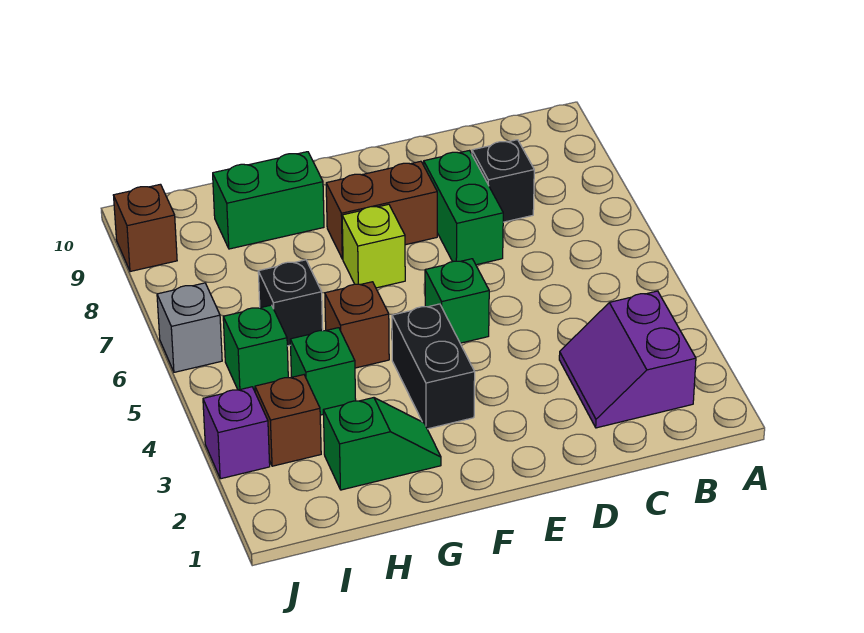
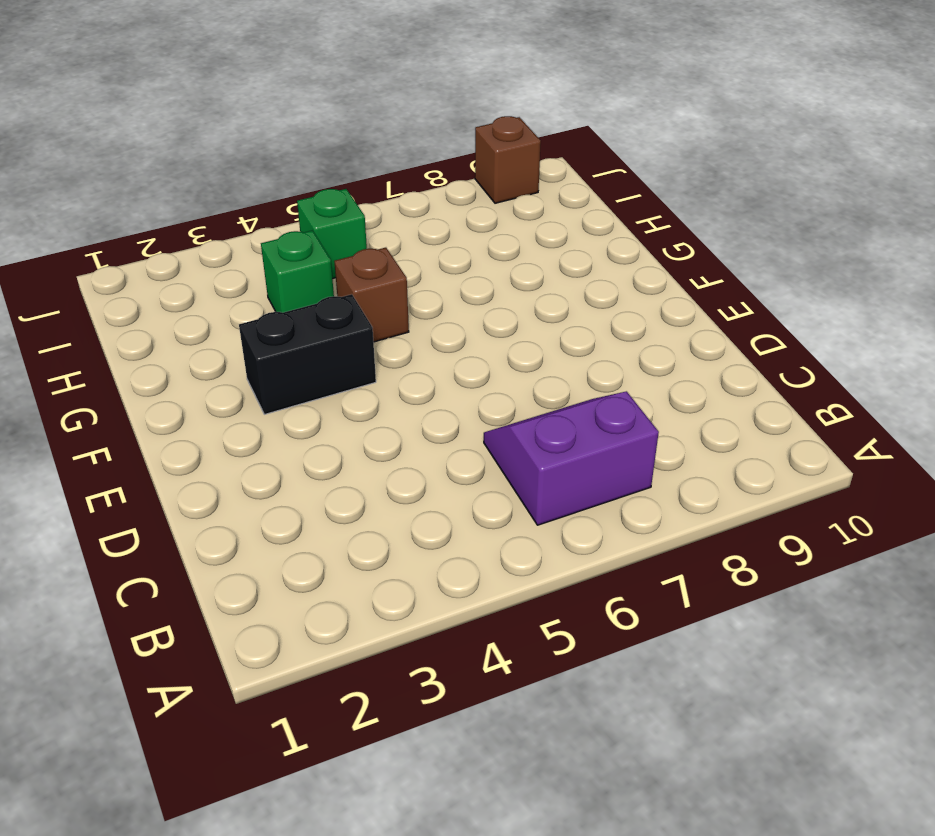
purple 2x2 slope [484,391,659,525] -> purple 2x2 slope moved to [559,291,696,428]
none -> black 1x1 brick [472,140,534,222]
none -> green 1x2 brick [424,151,503,265]
none -> green 1x1 brick [425,259,489,343]

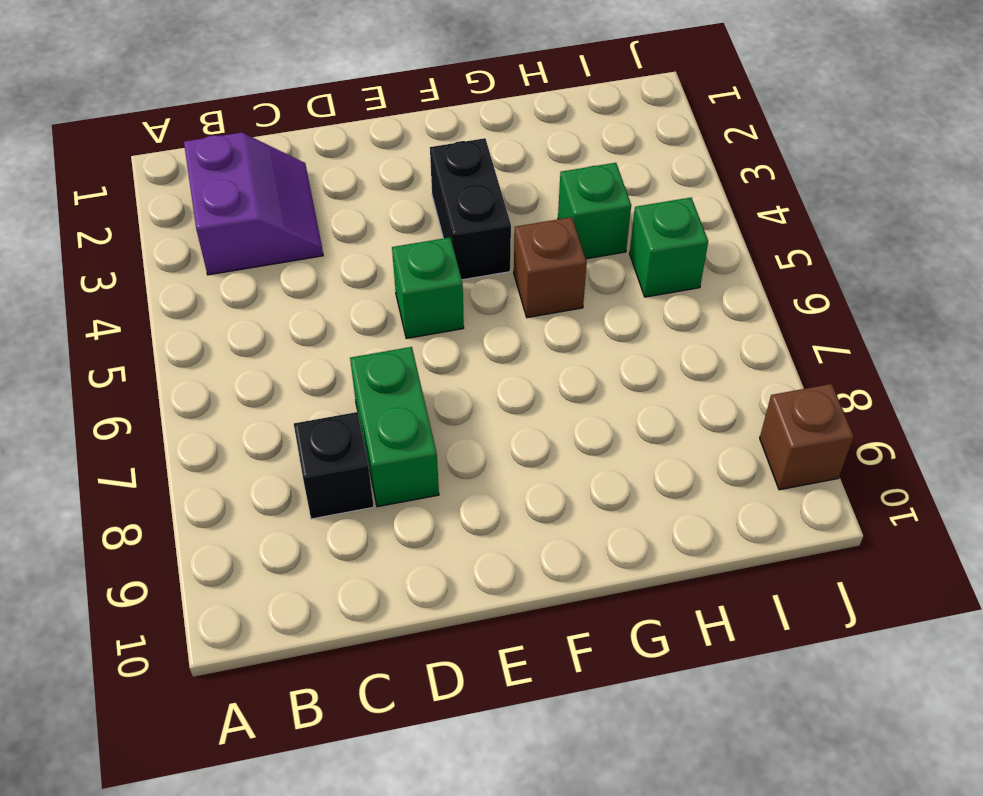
none -> brown 1x2 brick [326,161,437,259]
none -> lime 1x1 brick [342,204,405,288]
none -> green 1x2 slope [323,398,441,490]

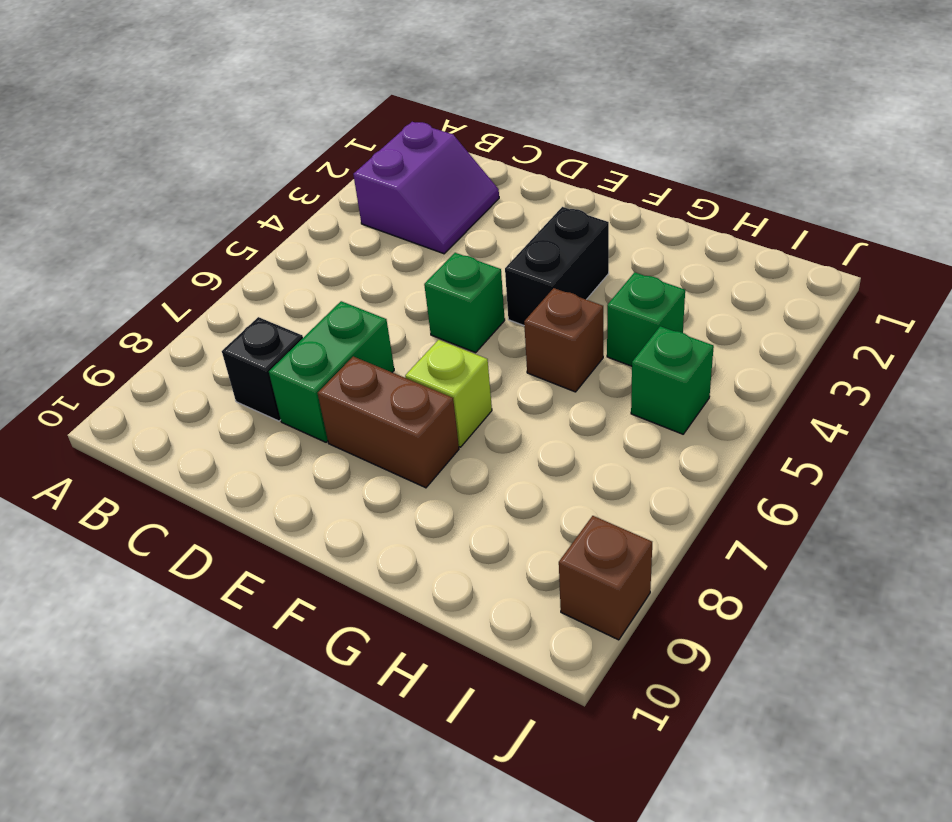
none -> green 1x2 slope [323,398,441,490]
none -> green 1x2 brick [213,152,324,249]
none -> black 1x1 brick [258,260,323,346]

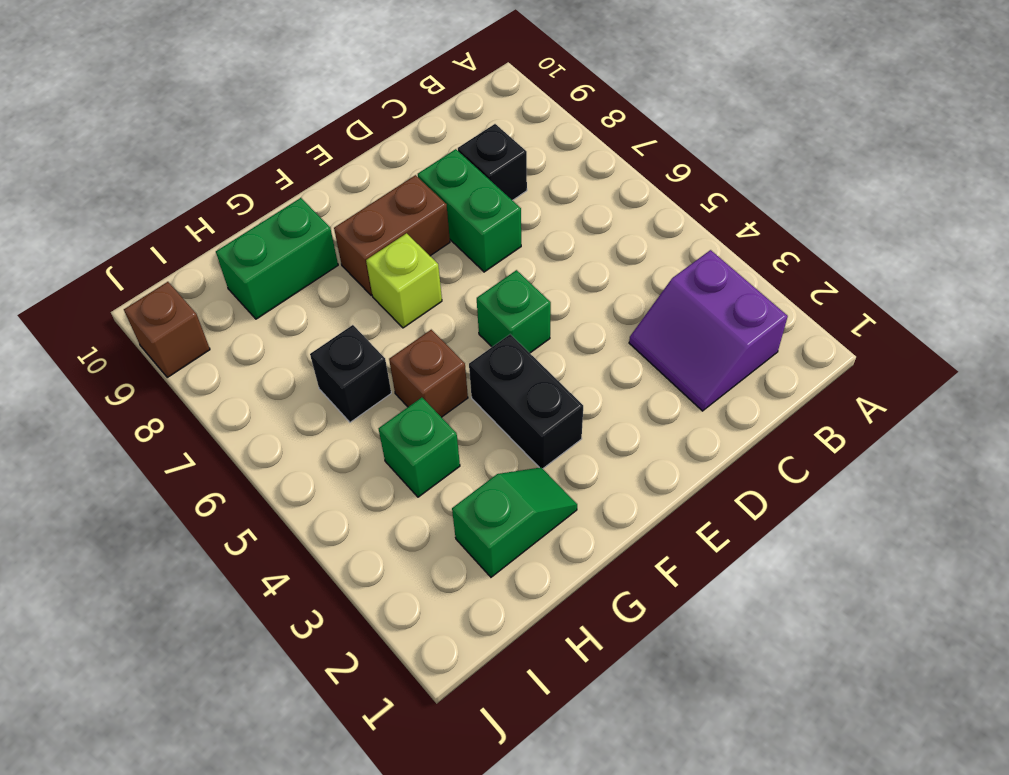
none -> brown 1x1 brick [255,375,321,466]
none -> green 1x1 brick [223,305,288,391]
none -> purple 1x1 brick [203,387,270,479]

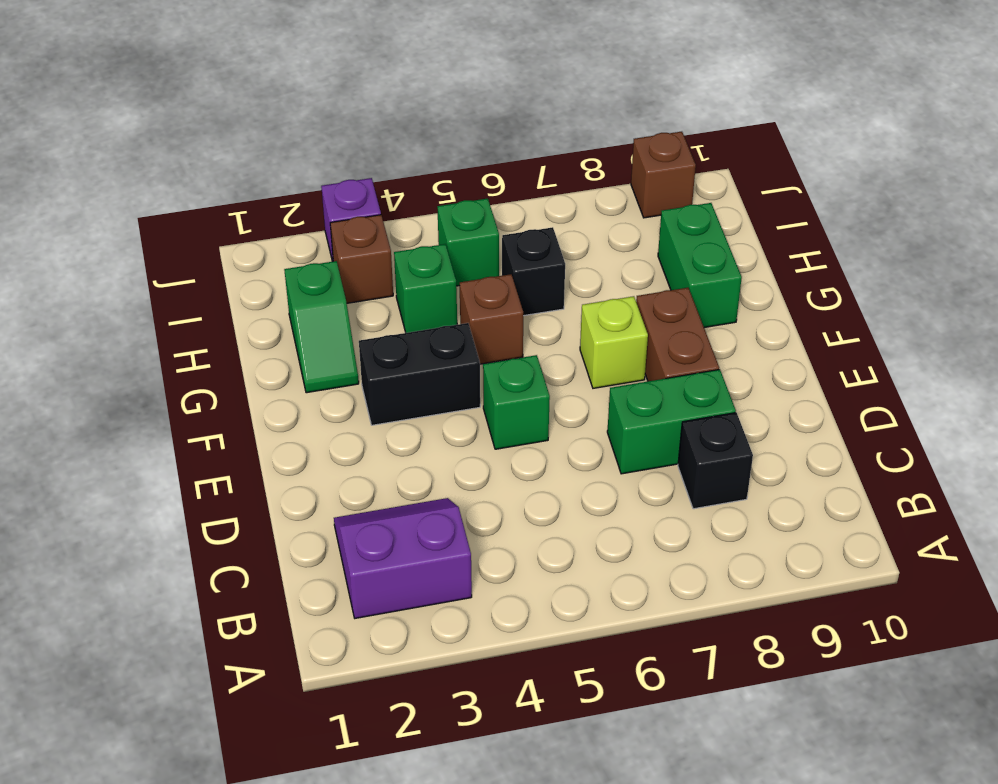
none -> grey 1x1 brick [157,283,222,372]

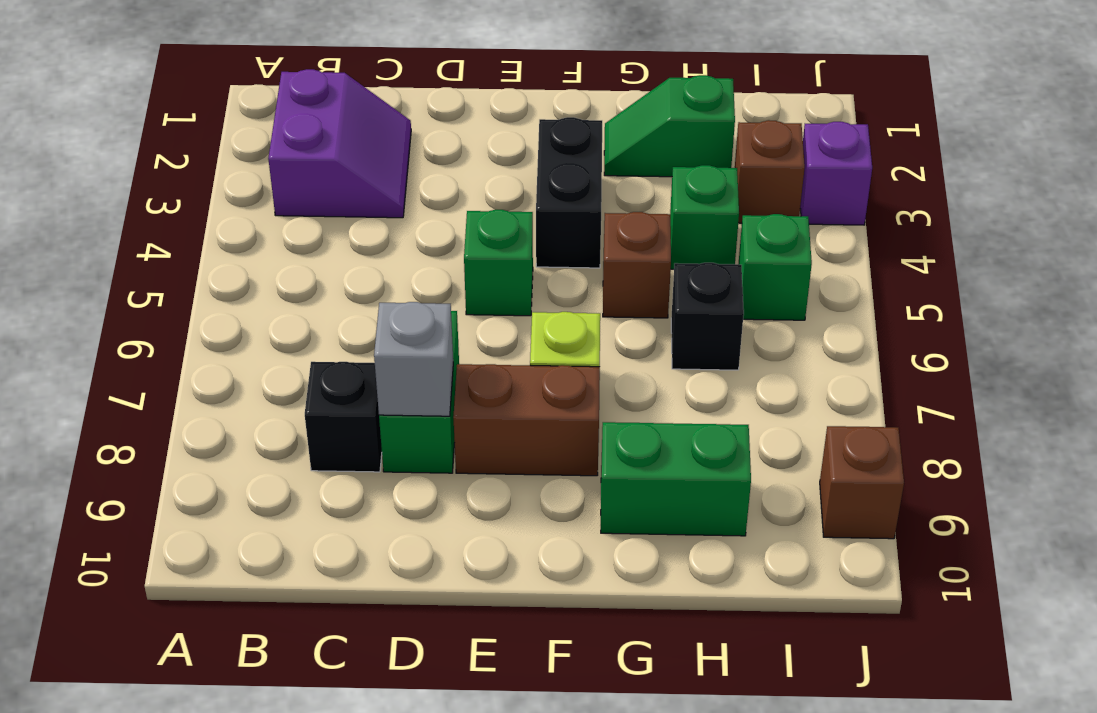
grey 1x1 brick [374,302,453,416] -> grey 1x1 brick moved to [157,283,222,372]

